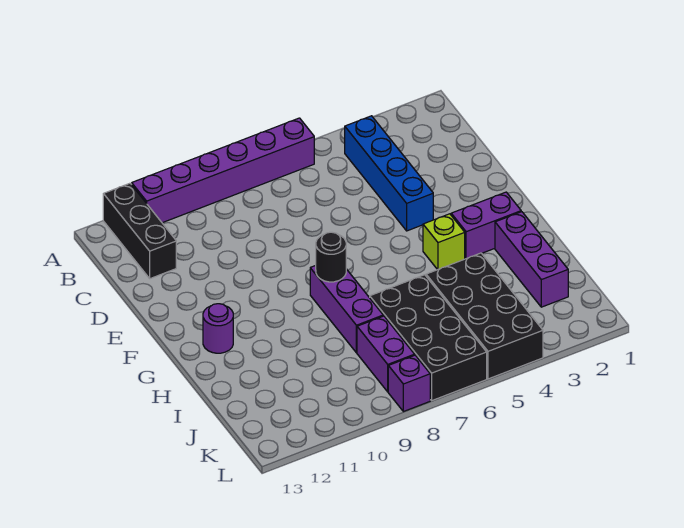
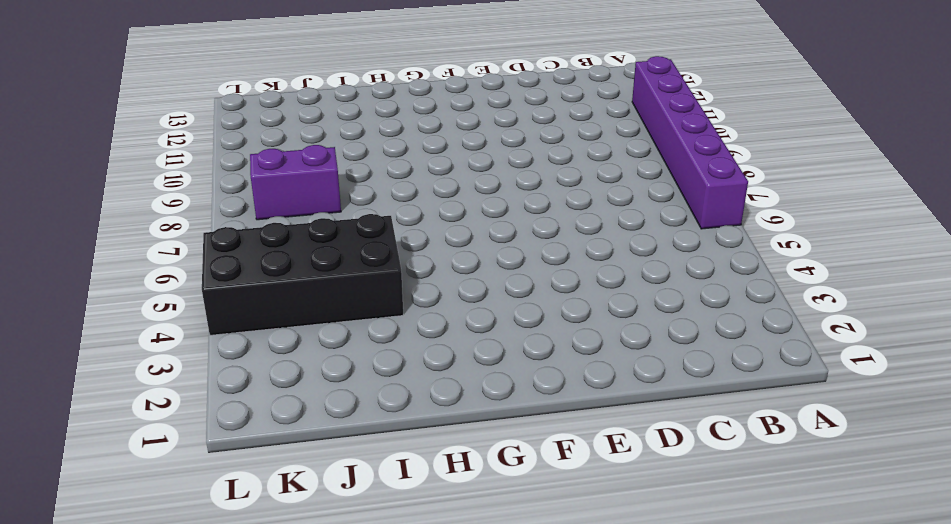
none -> black 1x3 brick [103,183,176,279]
none -> blue 1x4 brick [345,116,433,231]
none -> purple 1x2 brick [451,192,521,259]

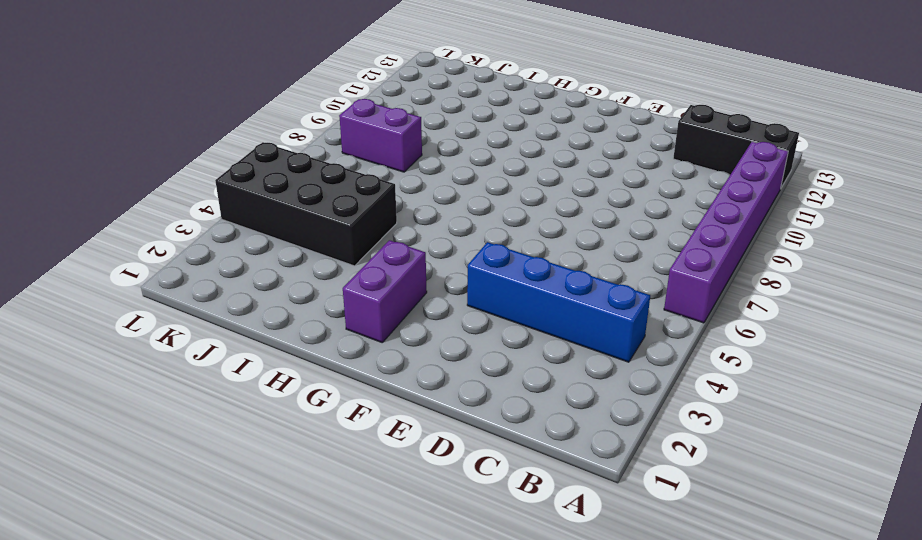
none -> lime 1x1 brick [423,214,465,270]
none -> purple 1x3 brick [310,265,383,353]
none -> purple 1x1 round brick [203,304,233,353]

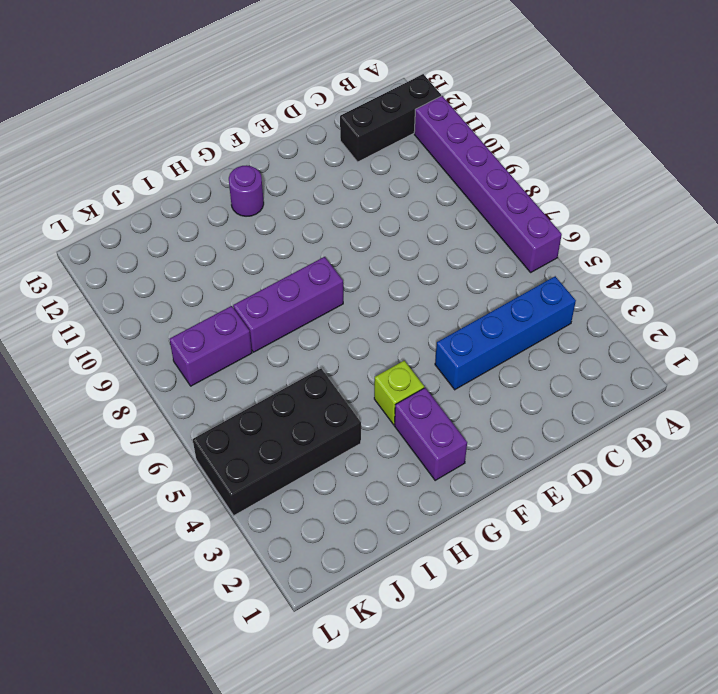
none -> purple 1x3 brick [495,212,568,307]
none -> black 2x4 brick [370,275,487,400]
none -> purple 1x1 brick [388,355,430,412]

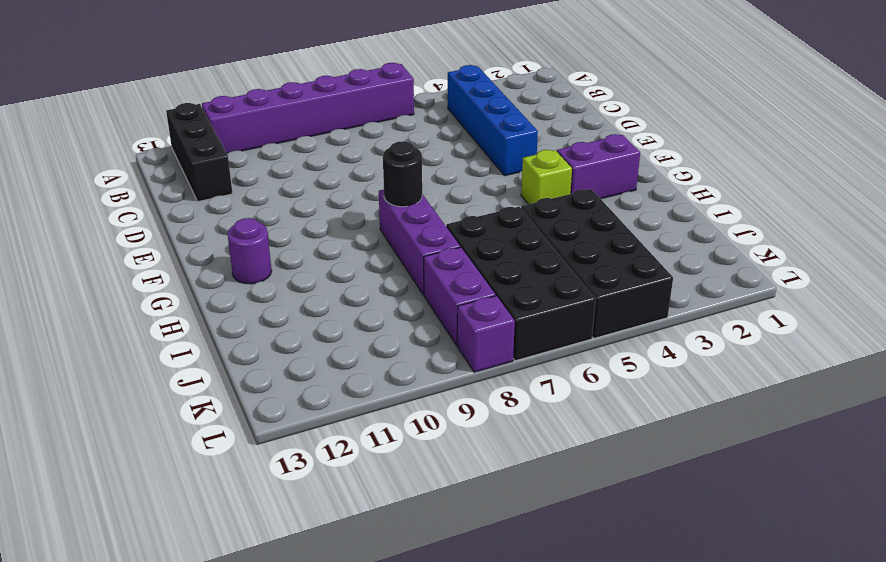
none -> purple 1x3 brick [495,212,568,307]

